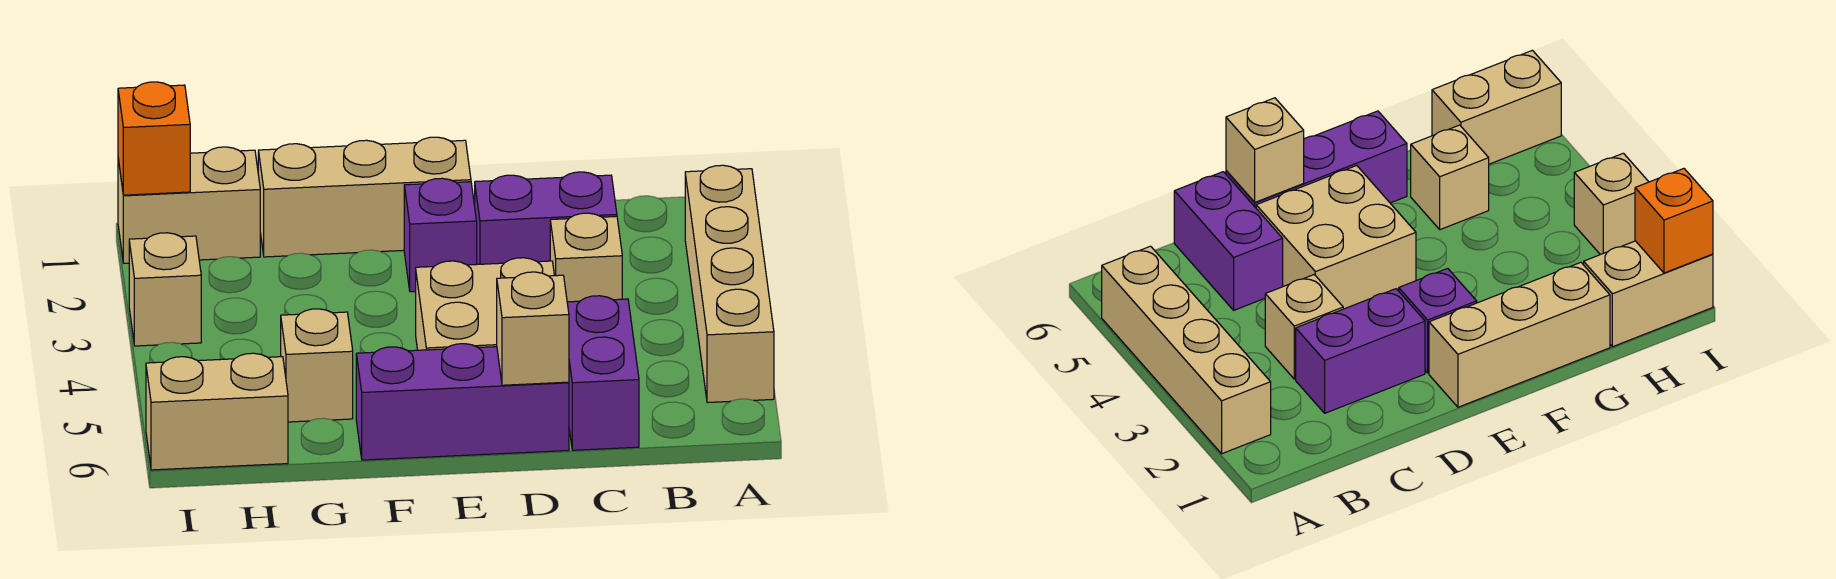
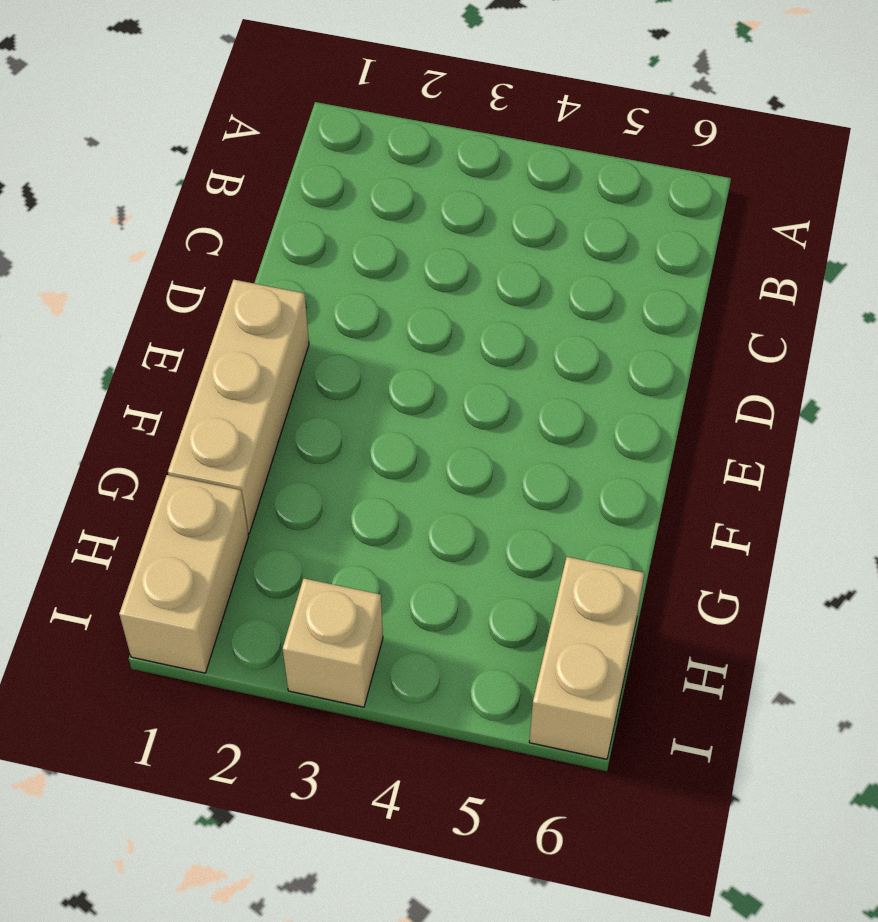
none -> tan 1x4 brick [685,165,774,403]
none -> purple 1x2 brick [475,172,617,264]
none -> tan 1x1 brick [550,213,622,302]

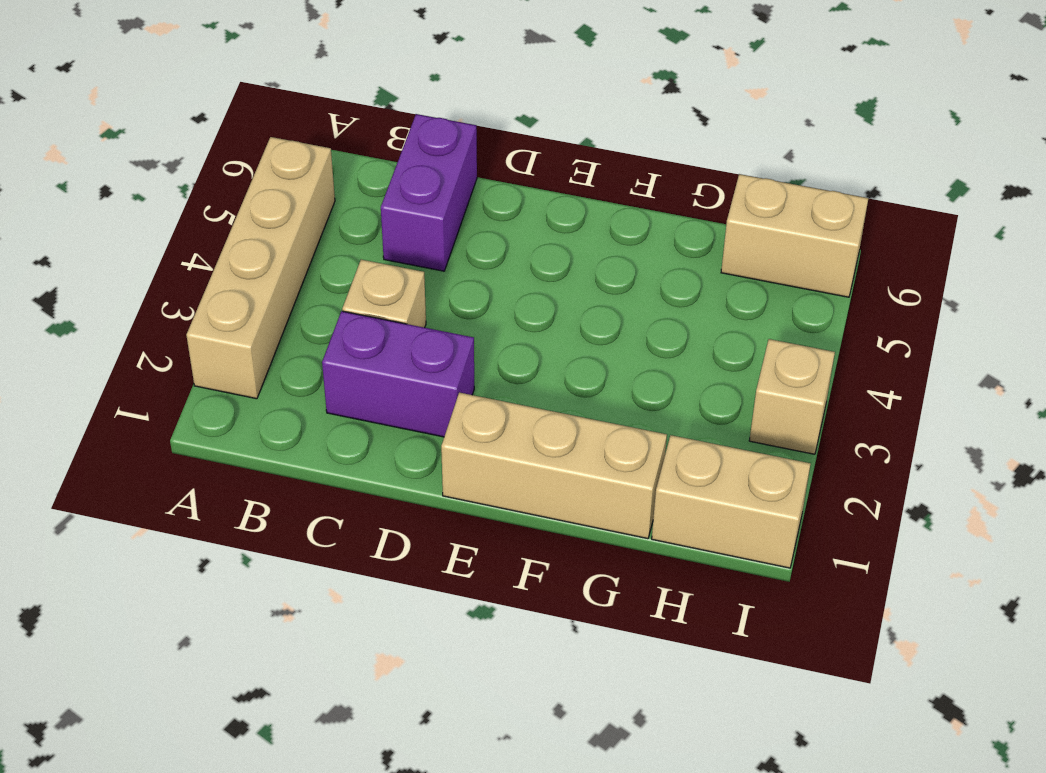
none -> tan 2x2 brick [416,258,554,350]
none -> purple 1x3 brick [356,344,569,460]
none -> purple 1x1 brick [404,178,477,292]

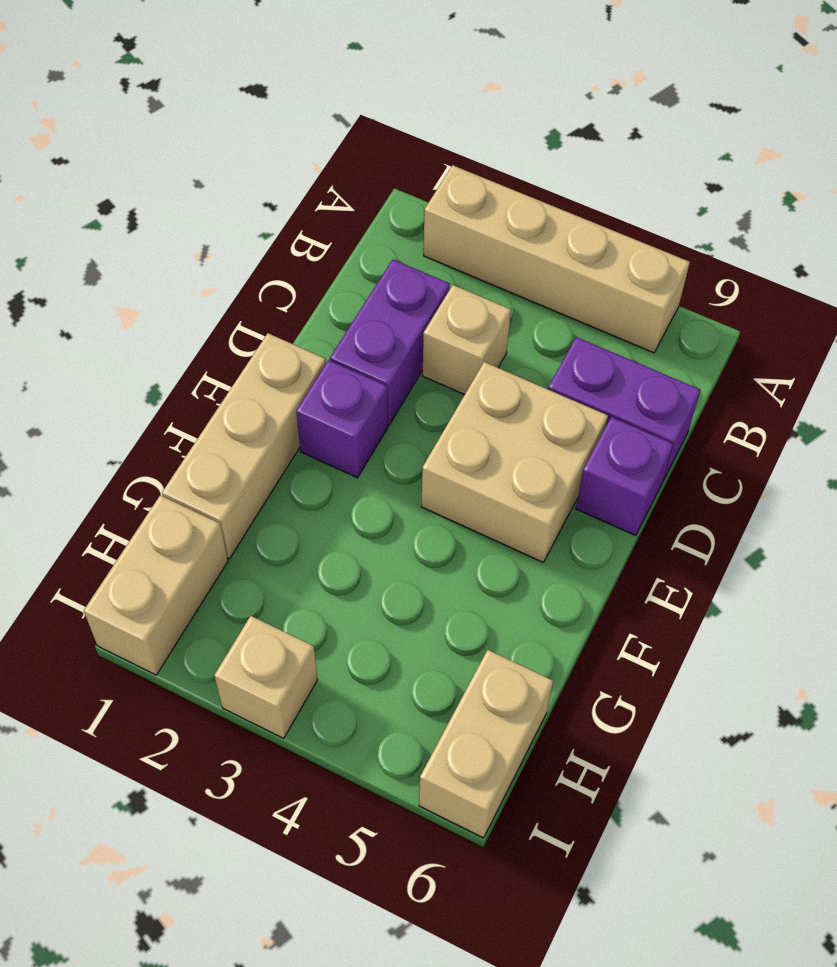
purple 1x1 brick [576,417,673,536] -> purple 1x3 brick [356,344,569,460]
none -> tan 1x1 brick [281,309,353,422]
none -> tan 1x1 brick [497,272,569,385]
none -> orange 1x1 brick [118,82,190,195]

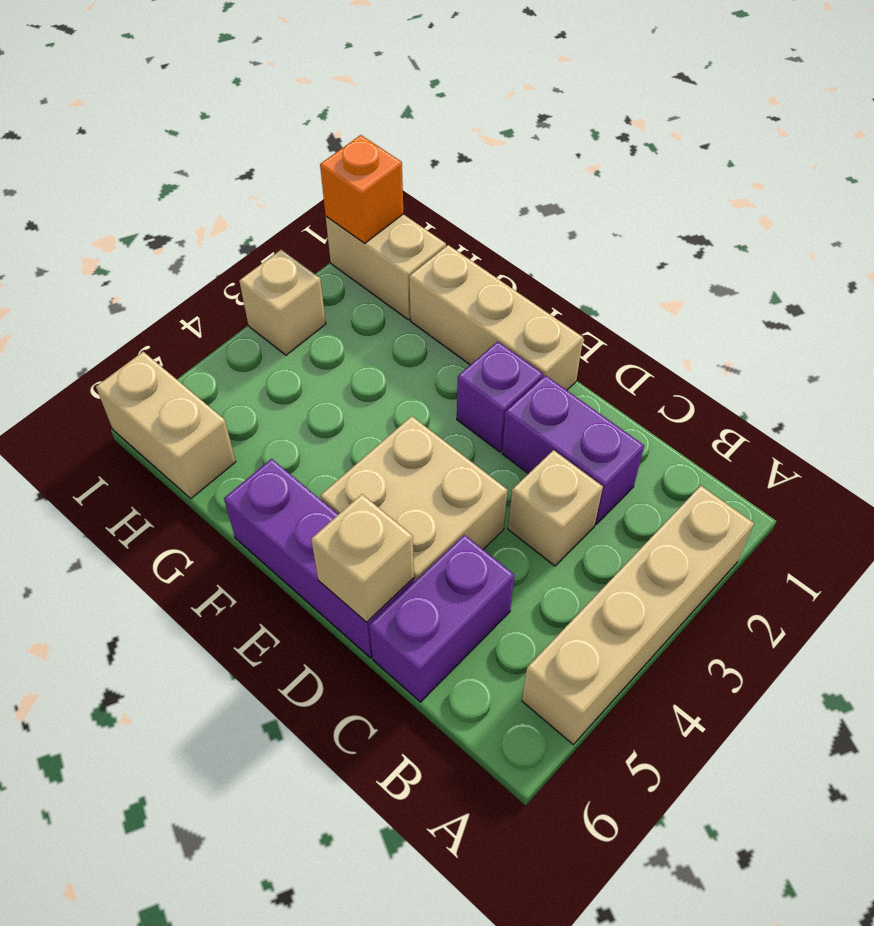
none -> tan 1x1 brick [281,309,353,422]

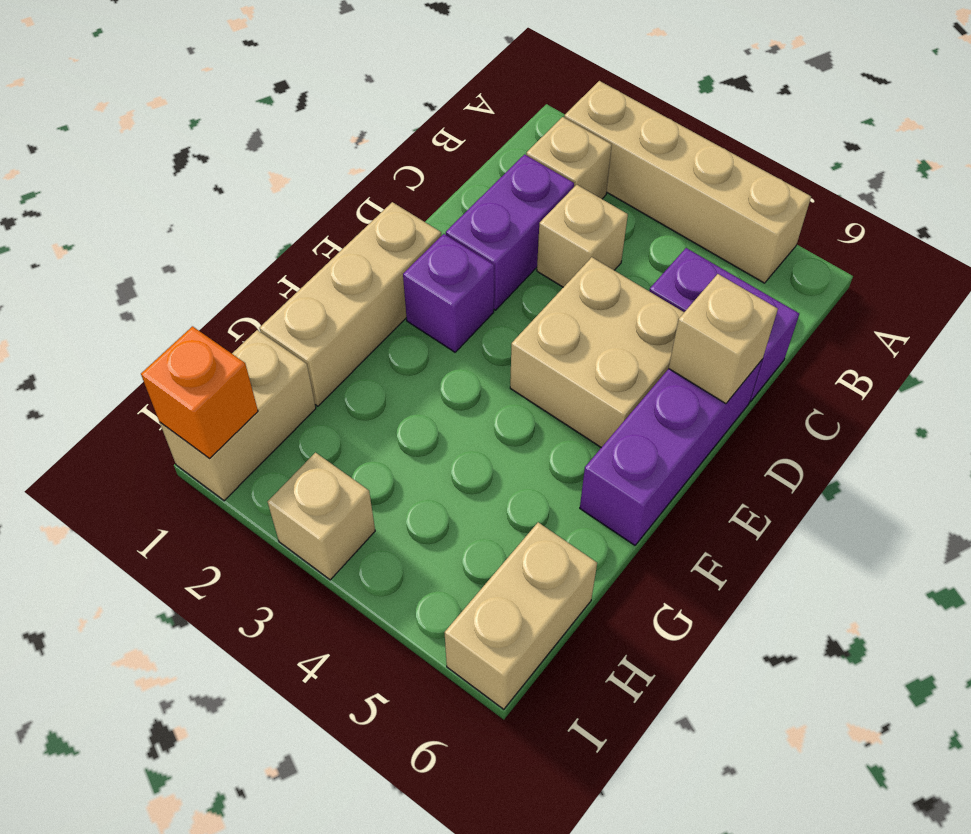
tan 1x1 brick [526,117,612,199] -> tan 1x1 brick moved to [281,309,353,422]

